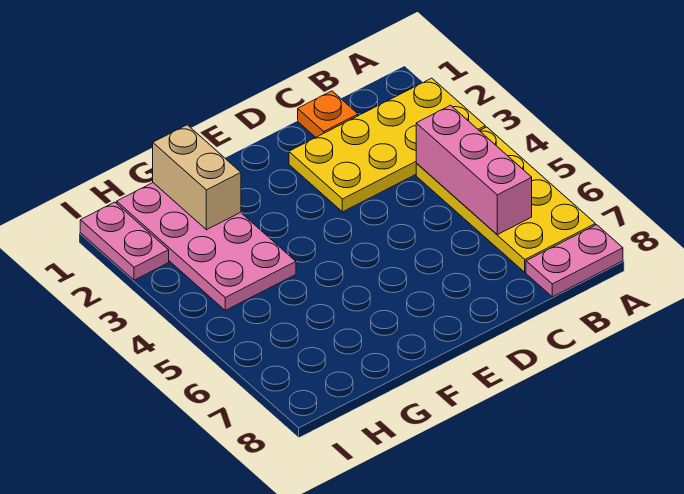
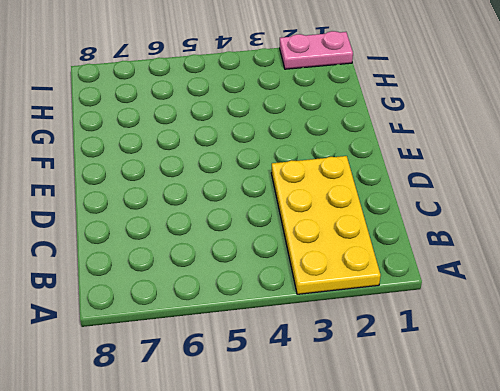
none -> yellow 2x4 plate [416,127,595,272]
none -> pink 1x2 plate [526,225,623,297]

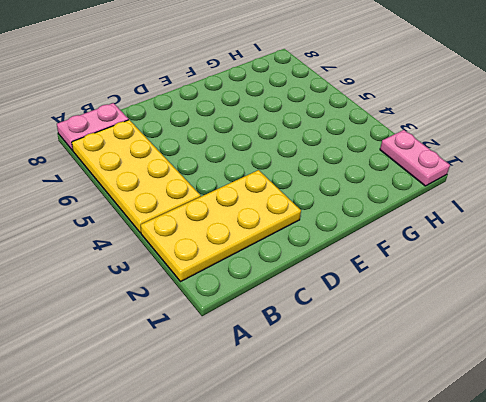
none -> orange 1x1 plate [298,91,358,137]
none -> pink 2x4 plate [117,183,296,310]

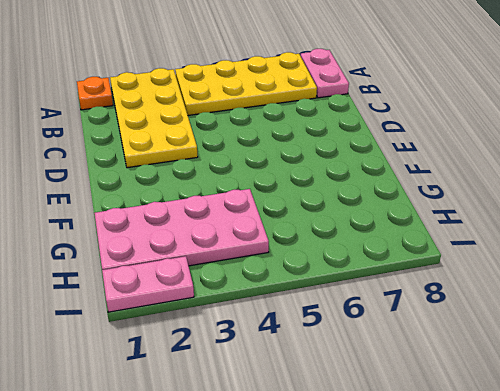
orange 1x1 plate [77,77,113,110] -> orange 1x1 plate moved to [298,91,358,137]
none -> pink 1x3 brick [416,105,532,235]
none -> tan 1x2 brick [153,125,241,230]

